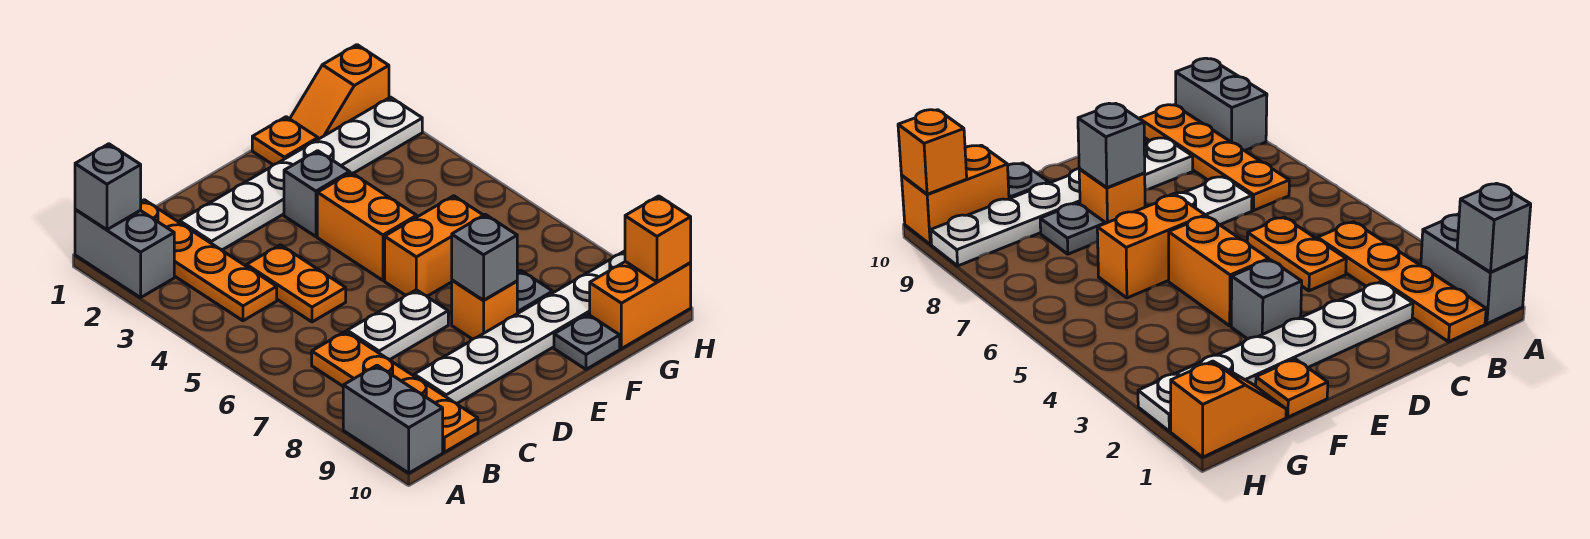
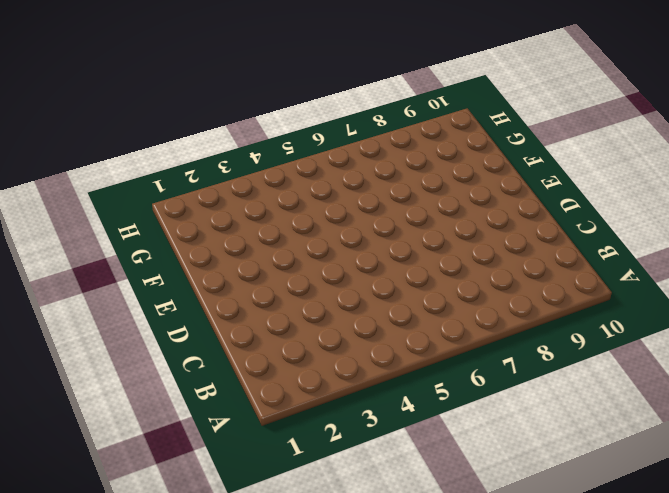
none -> grey 1x2 brick [75,209,174,298]
none -> grey 1x2 brick [343,365,443,473]
none -> orange 1x4 plate [141,200,277,321]

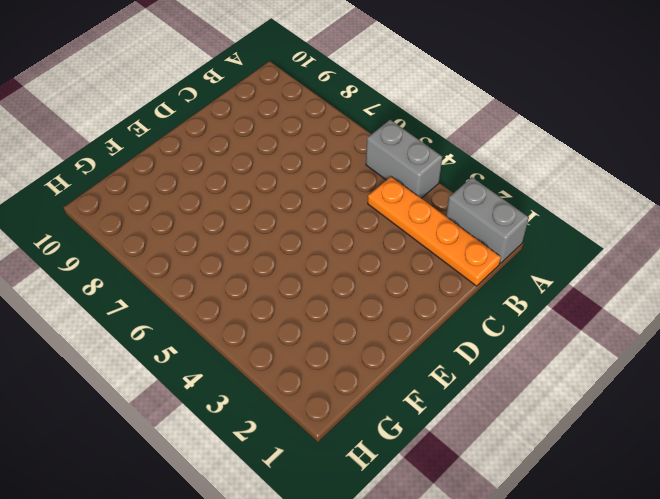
grey 1x2 brick [366,120,442,198] -> grey 1x2 brick moved to [343,365,443,473]
none -> orange 1x4 plate [312,331,478,452]
none -> white 1x6 plate [180,97,422,250]
none -> orange 1x2 plate [247,245,346,322]

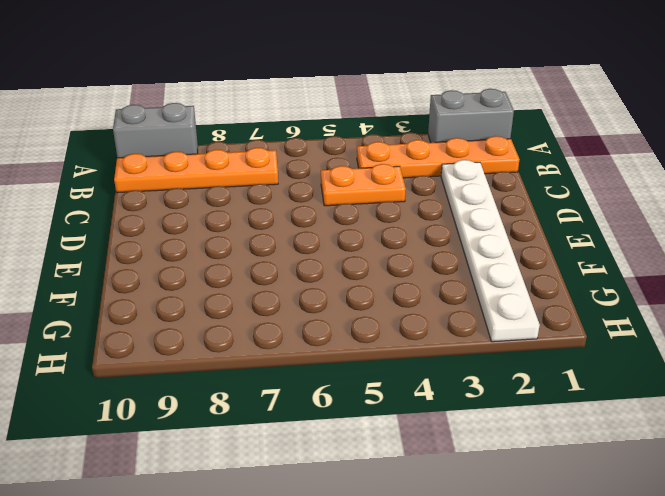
none -> white 1x2 plate [347,290,448,360]
none -> white 1x6 plate [414,251,625,404]
none -> grey 1x1 brick [284,151,350,237]

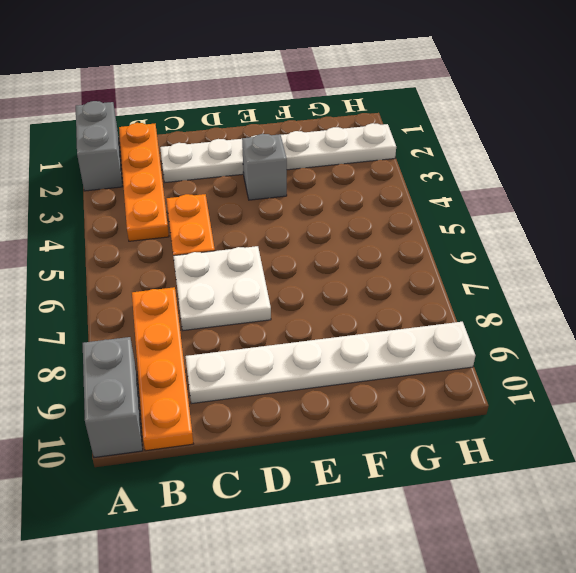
white 2x2 plate [173,246,271,330] -> white 1x2 plate [347,290,448,360]
none -> orange 1x2 brick [317,173,417,280]
none -> orange 1x2 brick [385,196,483,296]
none -> orange 1x1 brick [452,280,517,339]

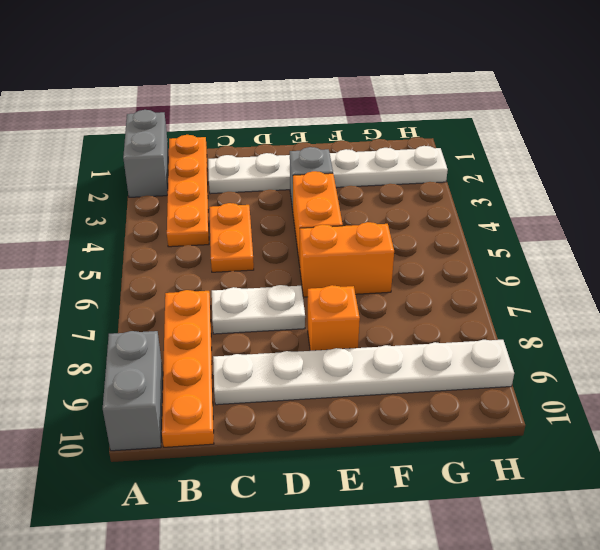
none -> orange 1x1 plate [252,117,318,165]
none -> grey 1x1 plate [517,270,553,314]
none -> grey 1x1 plate [554,314,620,369]

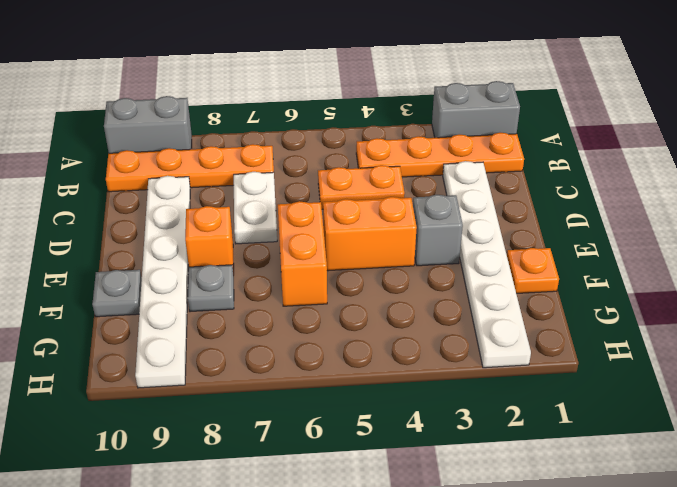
none -> orange 1x2 slope [290,45,389,139]
none -> orange 1x2 brick [590,262,691,349]
none -> grey 1x1 brick [75,144,141,230]

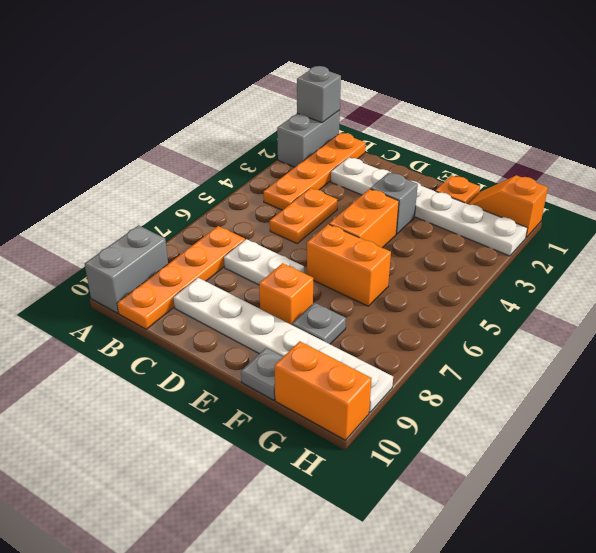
none -> grey 1x1 brick [452,214,517,300]
none -> orange 1x1 brick [625,196,691,282]

